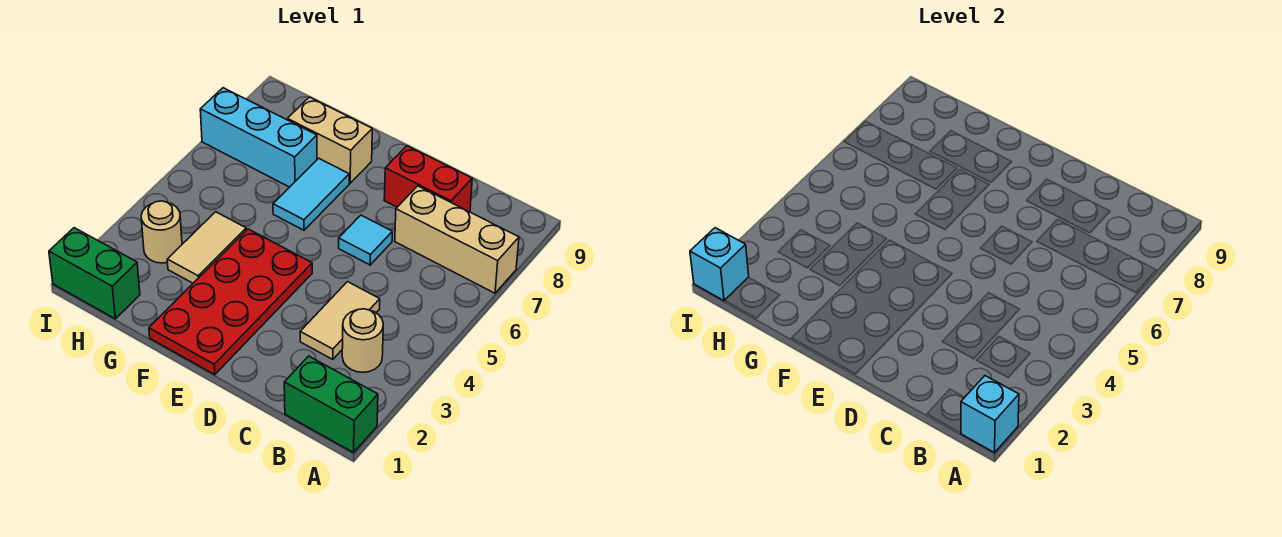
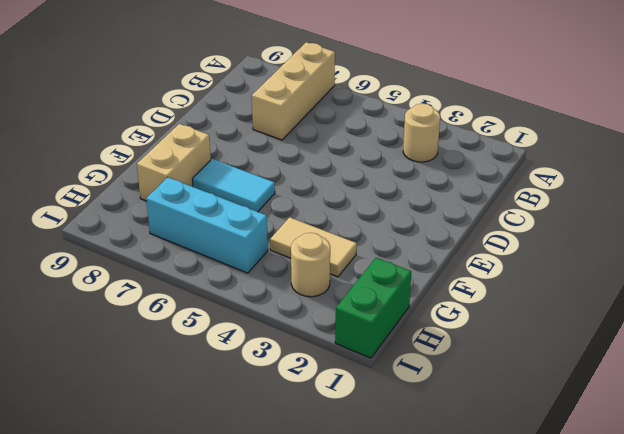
cyan 1x3 brick [146,177,268,273] -> cyan 1x3 brick turned to [200,88,317,187]
none -> green 1x2 brick [284,356,378,453]
none -> tan 1x2 tile [300,282,380,360]
none -> red 1x2 brick [384,146,472,212]

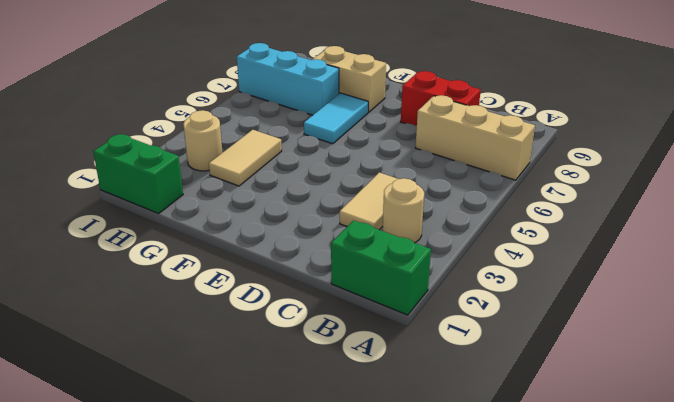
none -> cyan 1x1 tile [339,215,392,265]
none -> red 2x4 plate [149,229,312,375]
none -> cyan 1x1 brick [961,376,1019,453]

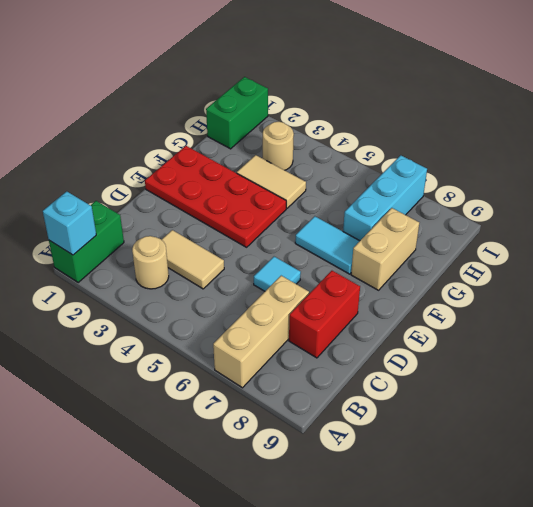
none -> cyan 1x1 brick [690,228,749,301]

